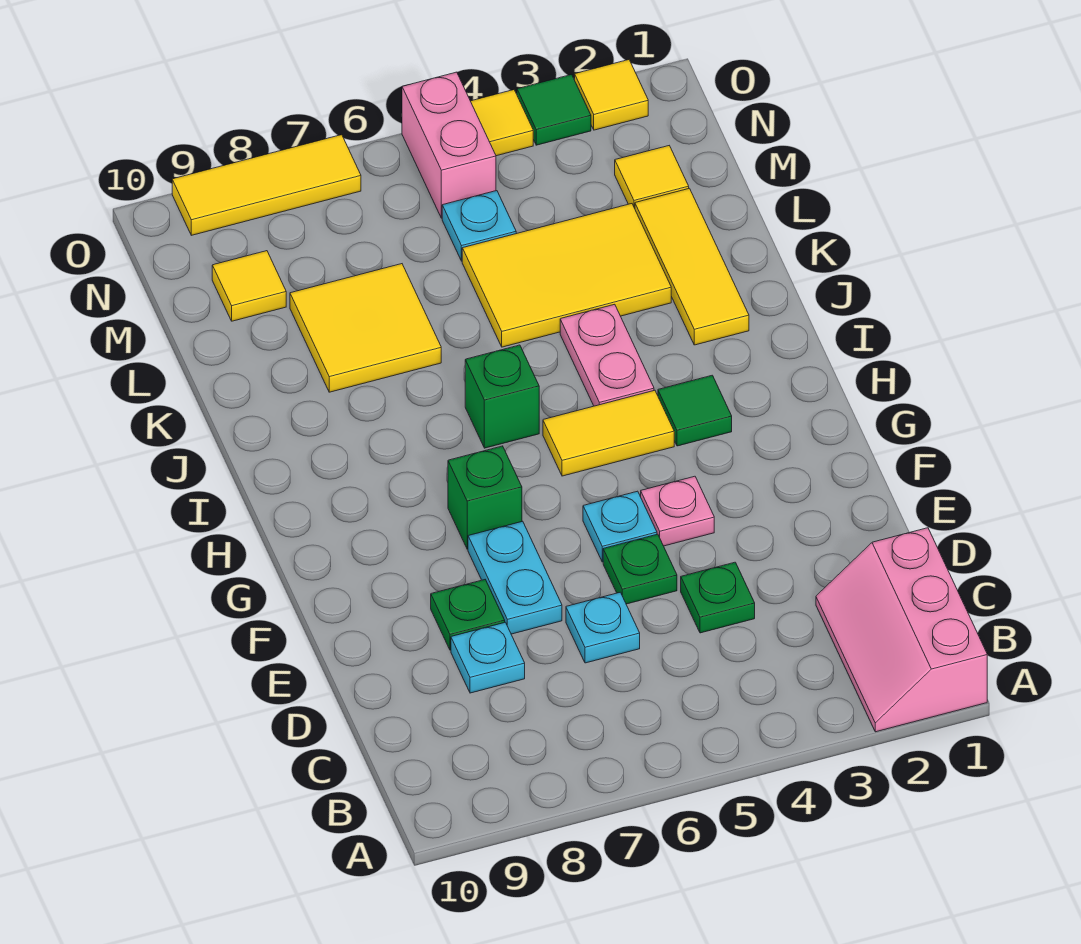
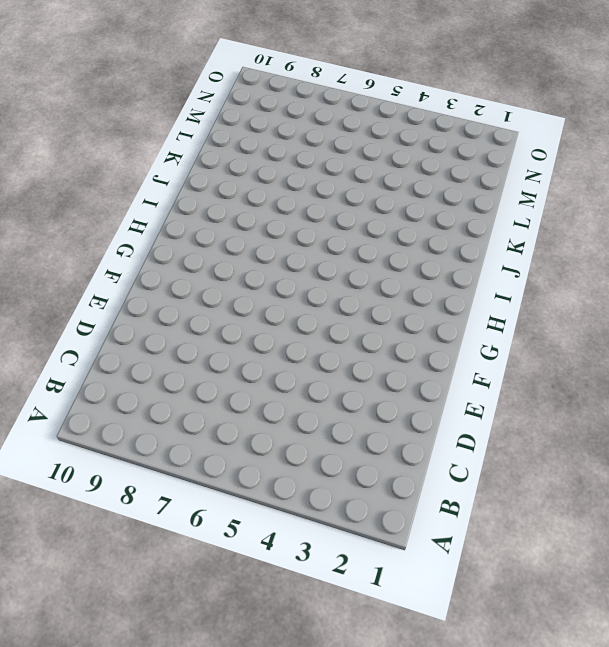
none -> pink 2x3 slope [816,528,987,732]
none -> green 1x1 plate [681,562,755,633]
none -> cyan 1x1 plate [566,592,640,663]

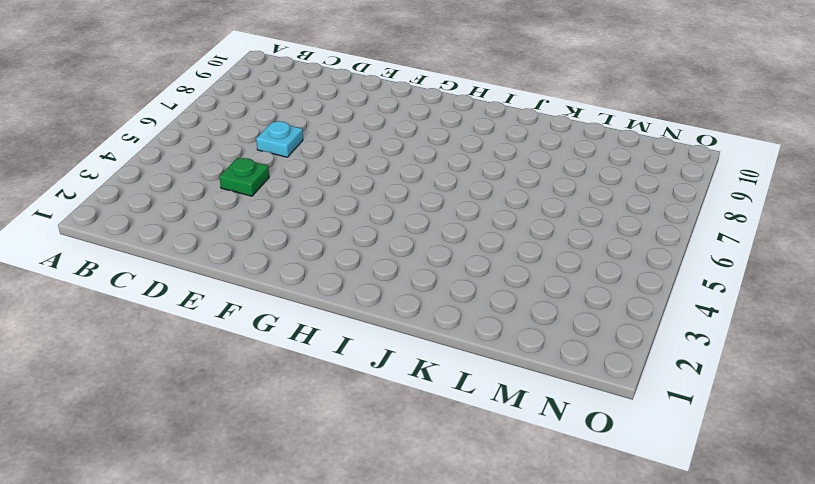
none -> pink 2x3 slope [816,528,987,732]
none -> cyan 1x1 plate [451,622,525,693]
none -> green 1x1 plate [603,534,677,604]

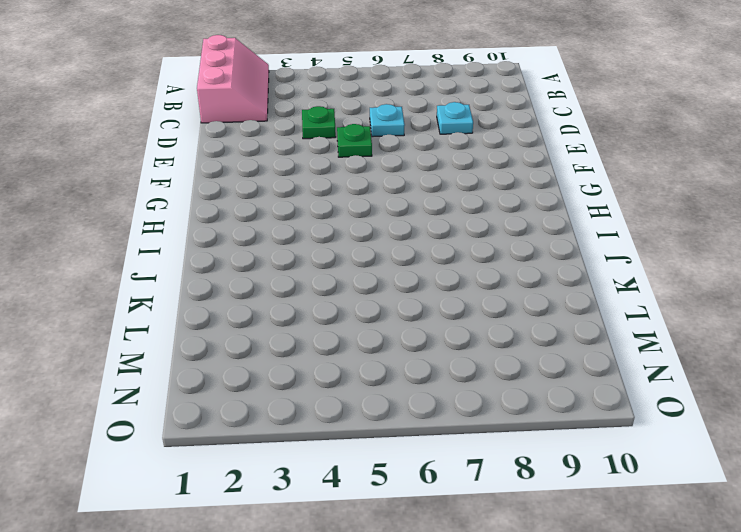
none -> cyan 1x2 plate [468,521,562,634]
none -> green 1x1 plate [431,580,505,650]
none -> pink 1x1 plate [641,476,714,546]

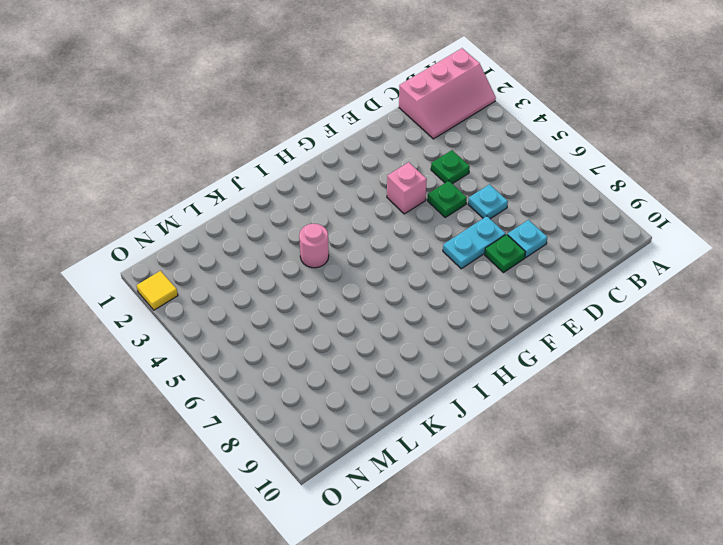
pink 1x1 brick [387,162,427,214] -> pink 1x1 plate [641,476,714,546]
pink 1x1 round brick [299,224,329,268] -> pink 1x2 plate [560,304,654,406]
none -> cyan 1x1 plate [583,491,657,562]
none -> green 1x1 brick [448,446,522,549]
none -> green 1x1 tile [658,375,732,446]

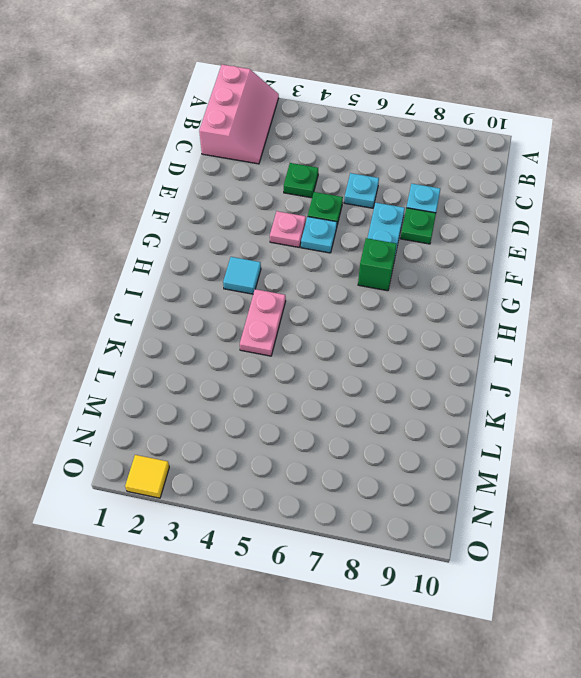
cyan 1x1 tile [223,257,261,294] -> green 1x1 tile [658,375,732,446]
none -> yellow 1x2 tile [543,390,674,476]
none -> green 1x1 brick [465,345,539,448]
none -> yellow 1x3 tile [635,188,749,345]

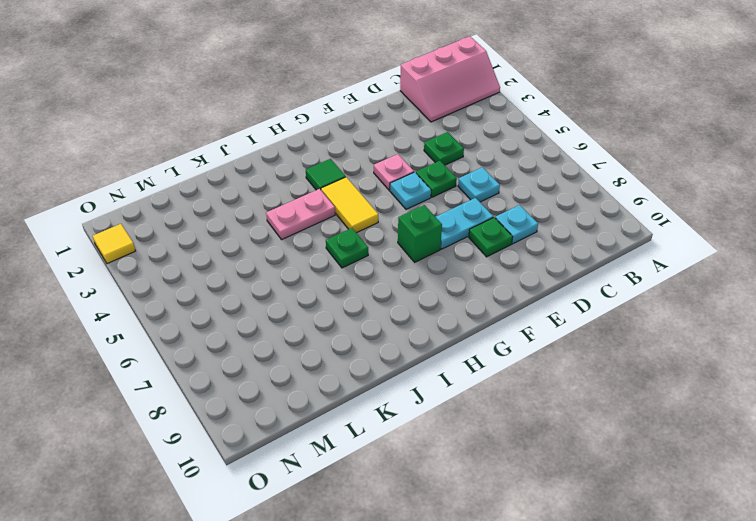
green 1x1 plate [326,228,368,268] -> green 1x1 brick [465,345,539,448]
none -> yellow 1x3 tile [635,188,749,345]
none -> yellow 2x3 tile [462,204,671,347]
none -> yellow 2x2 tile [290,264,441,392]

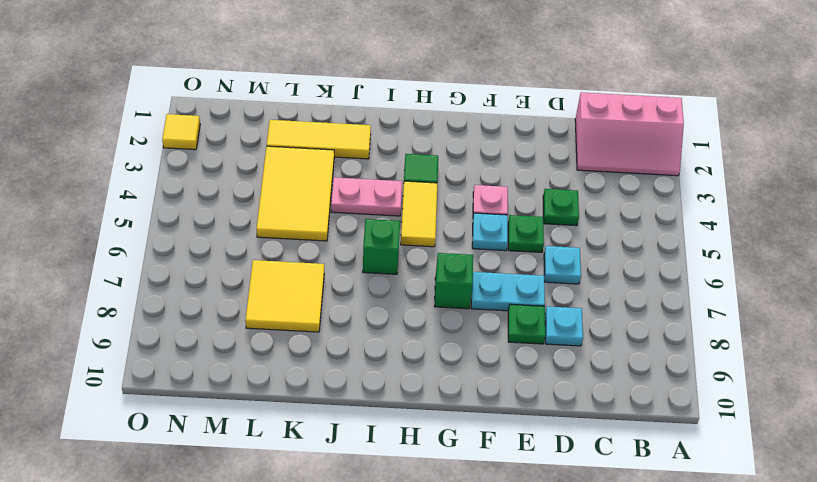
none -> yellow 1x1 tile [615,146,689,208]
none -> cyan 1x1 plate [442,191,516,261]
none -> yellow 1x1 tile [212,251,286,321]

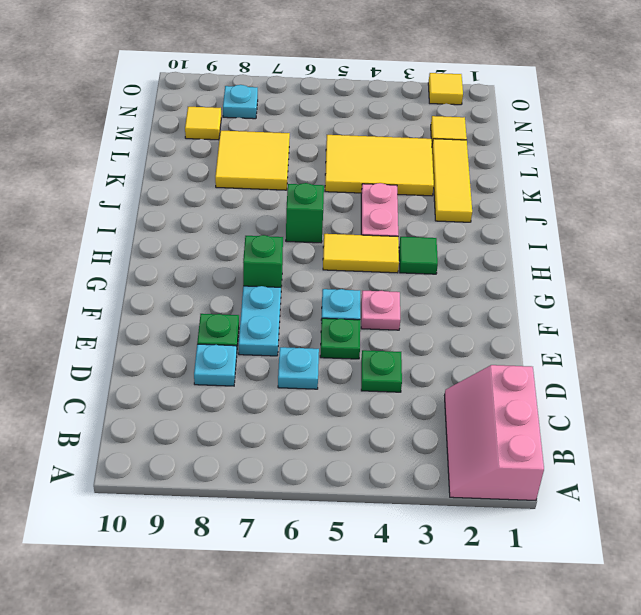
cyan 1x1 plate [223,85,258,119] -> cyan 1x1 plate moved to [442,191,516,261]
none -> pink 1x2 brick [402,72,496,218]
none -> green 1x1 tile [517,75,591,145]
none -> yellow 1x1 tile [471,90,533,156]

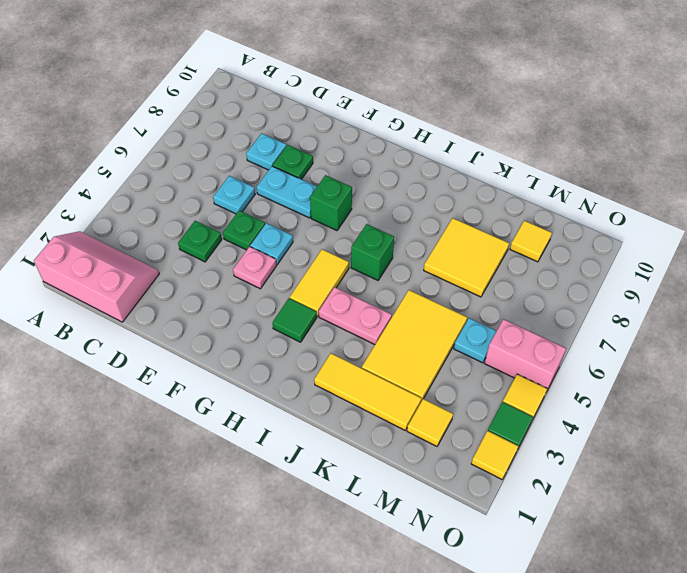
none -> yellow 1x3 tile [172,135,361,235]

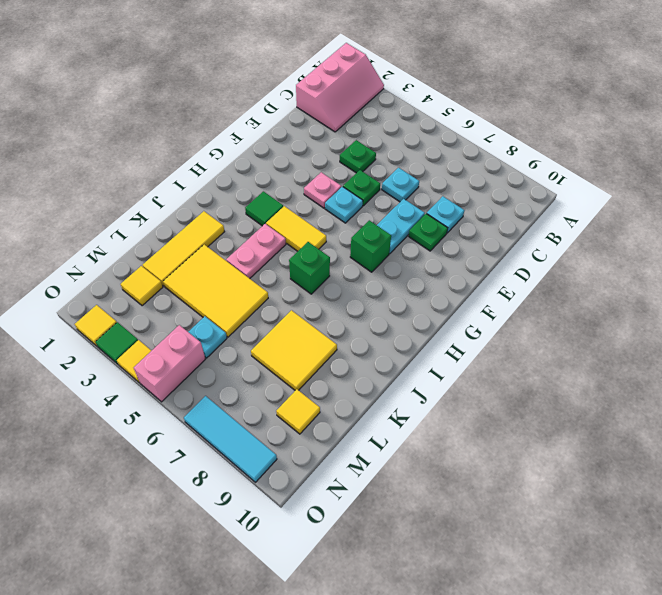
cyan 1x3 tile [184,396,277,482] -> yellow 1x3 tile [172,135,361,235]

